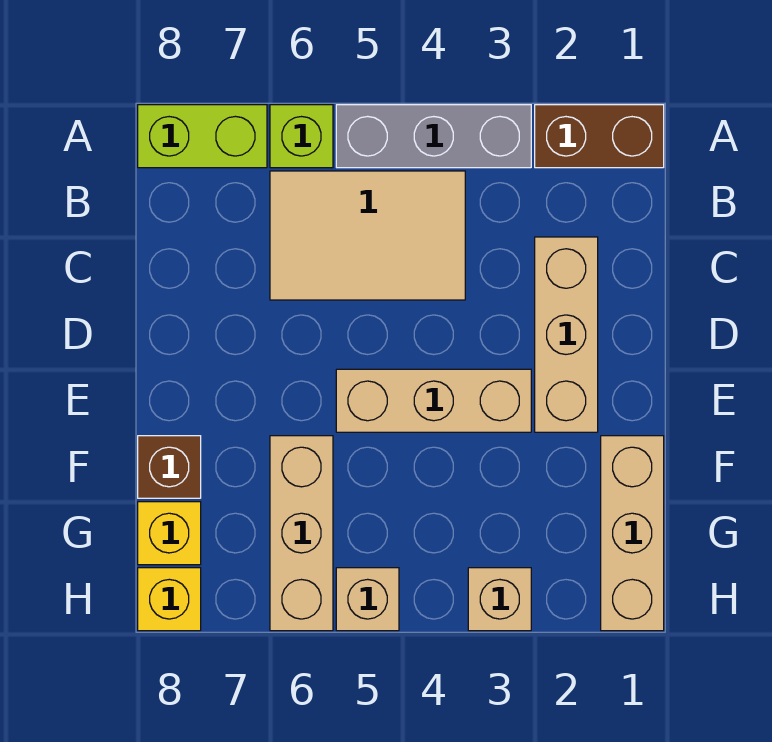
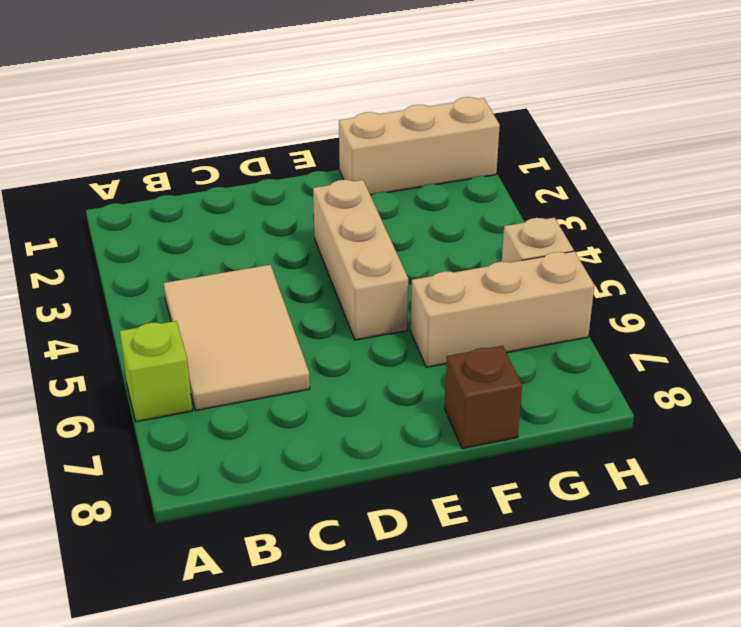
none -> brown 1x2 brick [535,105,664,168]
none -> grey 1x3 brick [336,105,531,168]
none -> lime 1x2 brick [138,105,267,168]

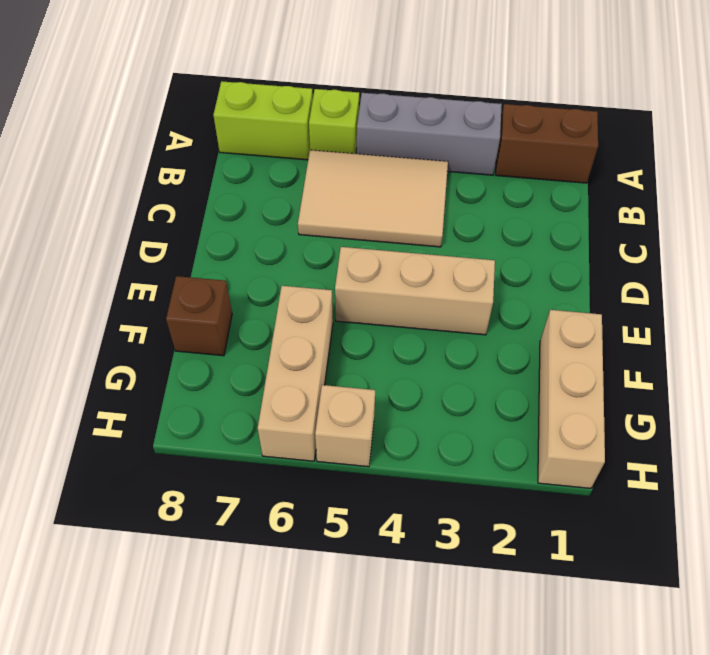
none -> tan 1x3 brick [535,237,598,432]
none -> yellow 1x1 brick [138,502,201,565]
none -> tan 1x1 brick [468,568,531,631]

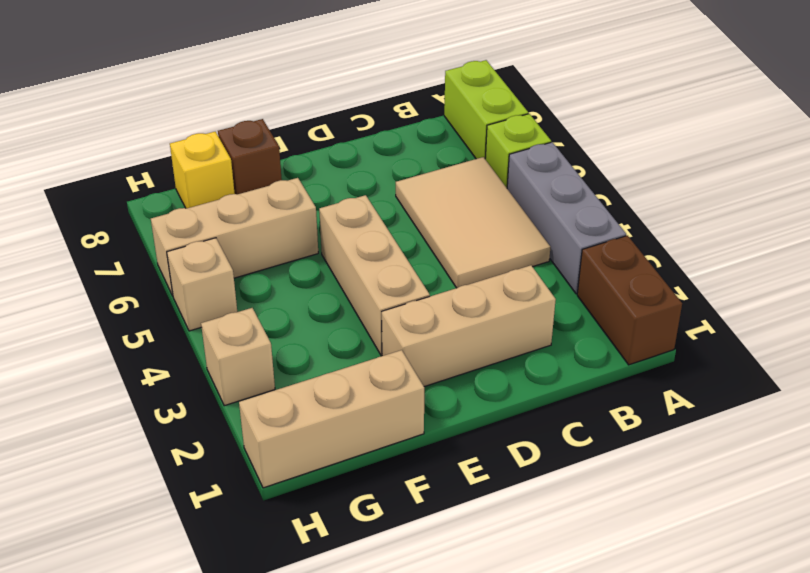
none -> yellow 1x1 brick [138,568,201,631]

